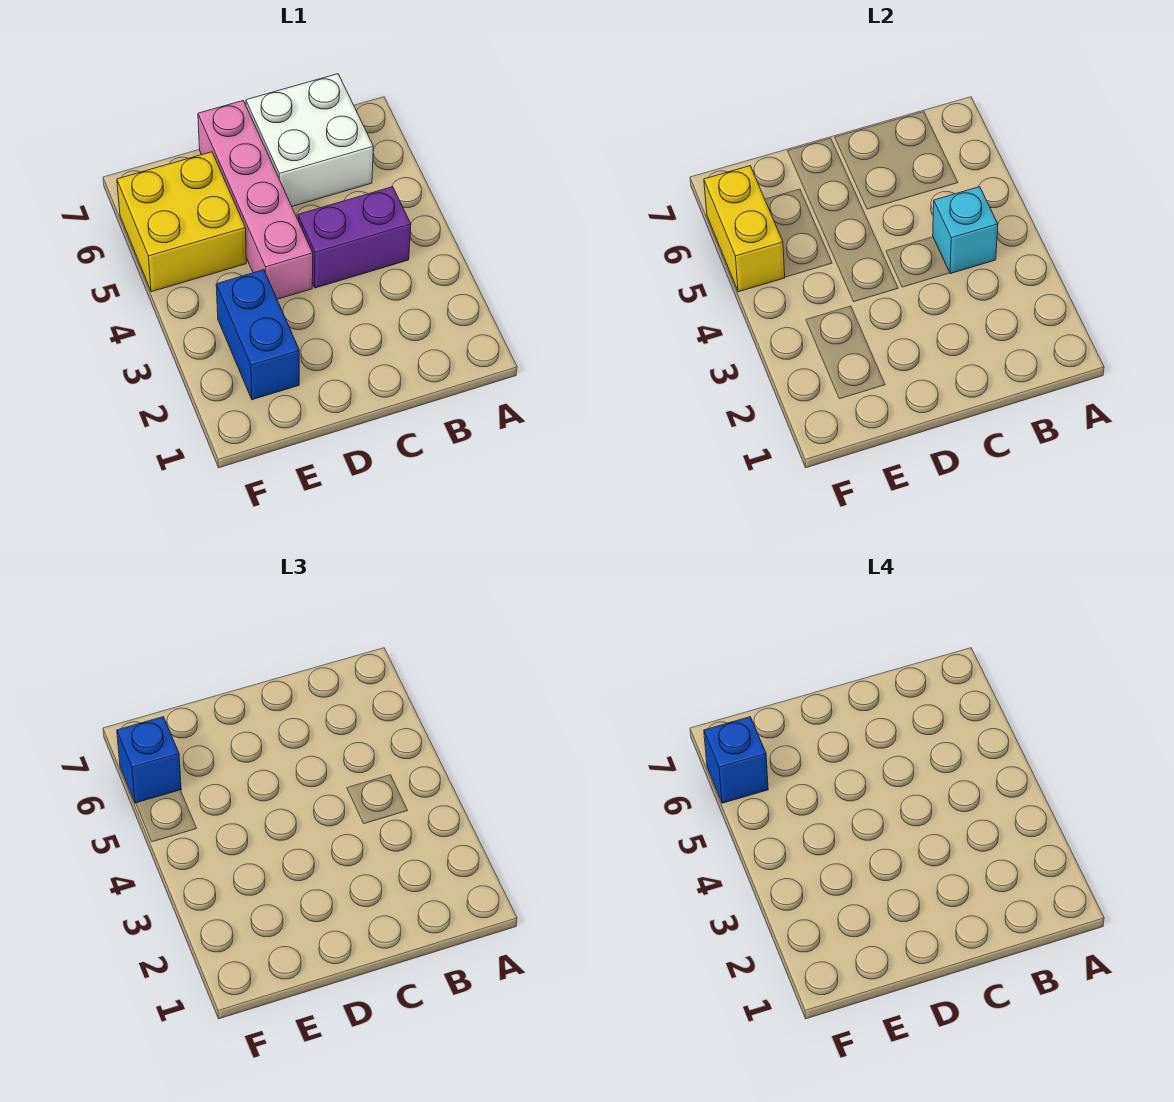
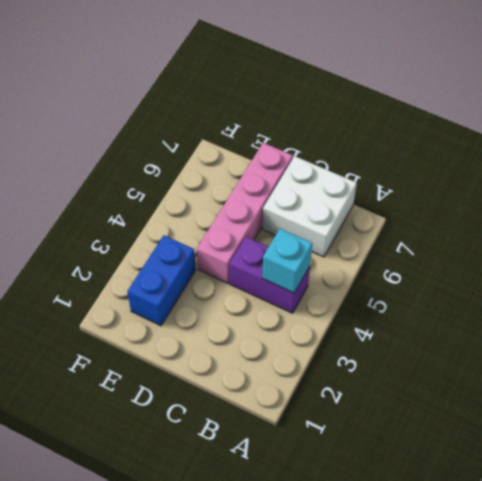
none -> yellow 2x2 brick [117,152,246,292]
none -> yellow 1x2 brick [704,166,785,292]

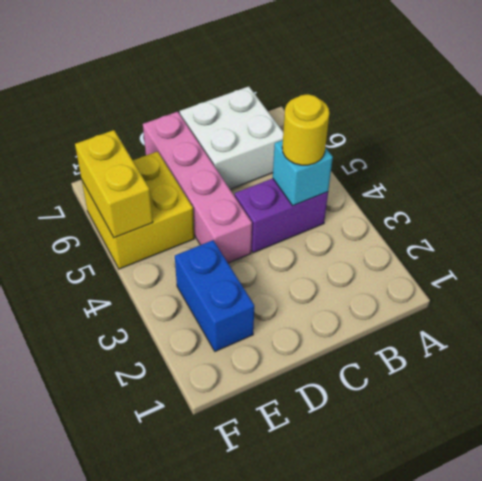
yellow 1x1 round brick [282,94,329,165] -> none
none -> blue 1x1 brick [117,717,181,803]
none -> blue 1x1 brick [704,717,768,803]

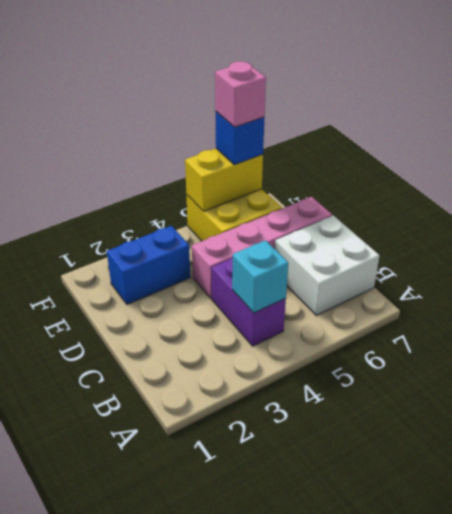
pink 1x1 brick [215,61,266,127] -> blue 1x1 brick [704,717,768,803]

